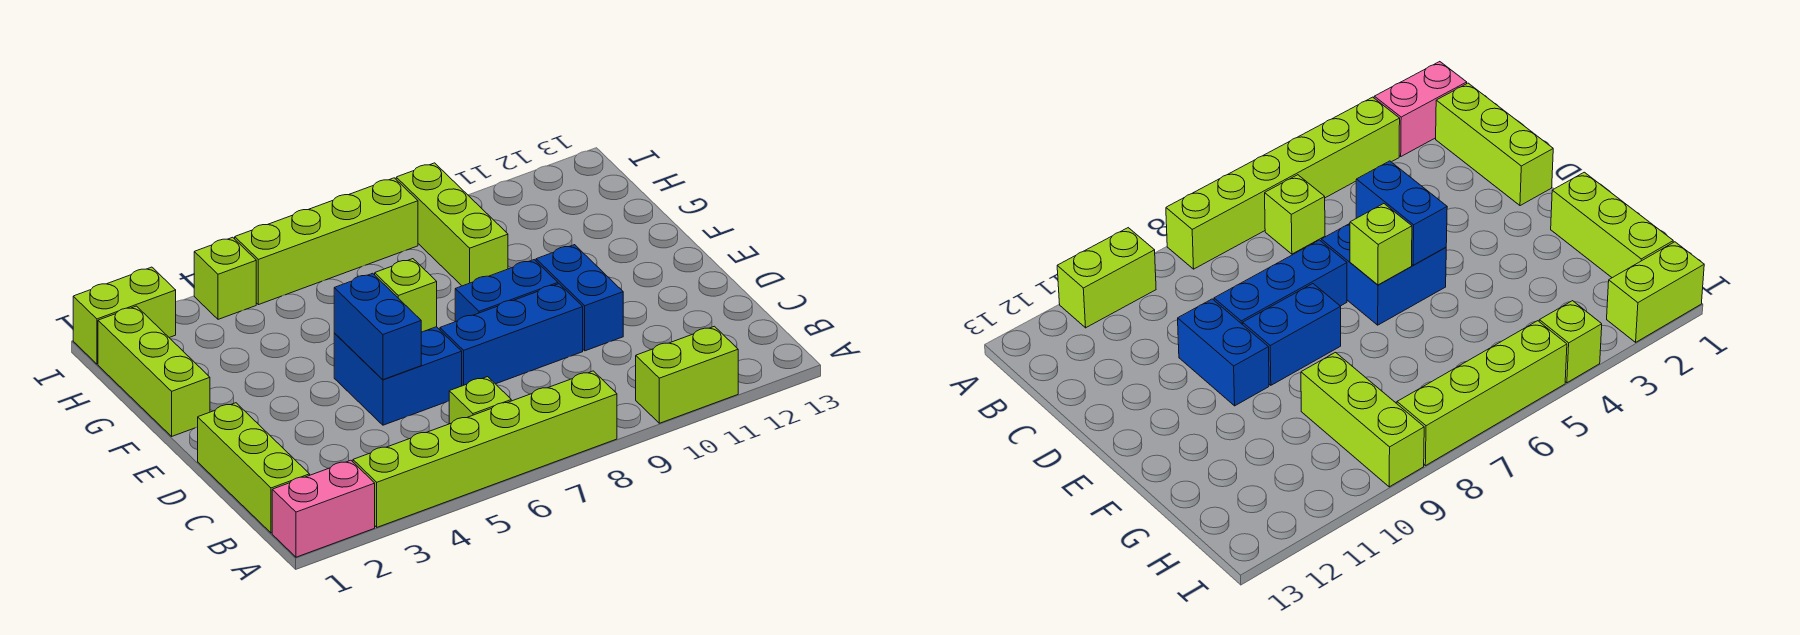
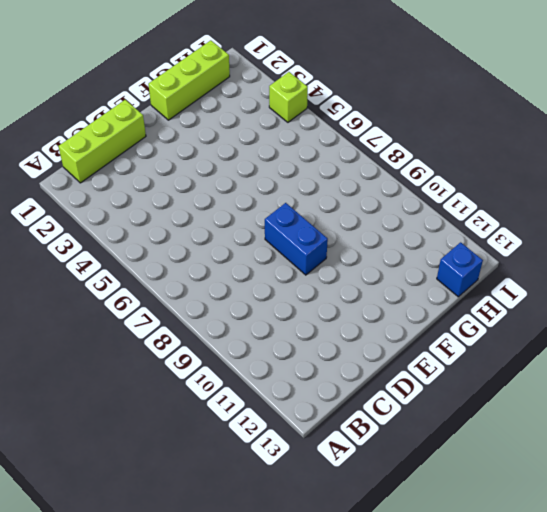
blue 1x1 brick [437,242,483,297] -> none
none -> pink 1x2 brick [272,460,375,557]
none -> lime 1x6 brick [353,371,617,527]
none -> lime 1x2 brick [636,326,738,423]

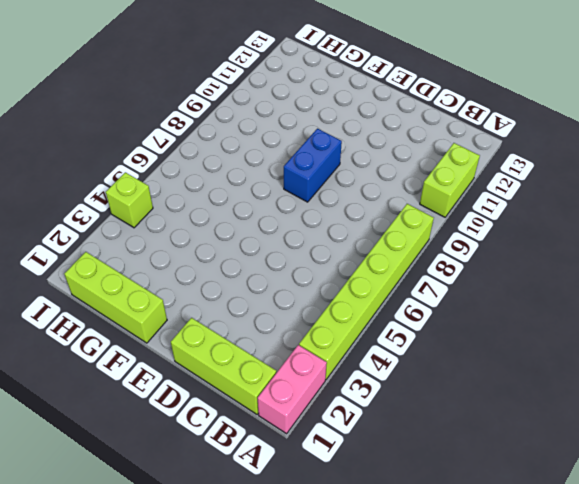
none -> lime 1x1 brick [449,377,511,424]
none -> blue 2x2 brick [334,327,462,425]
none -> blue 1x3 brick [440,284,583,386]

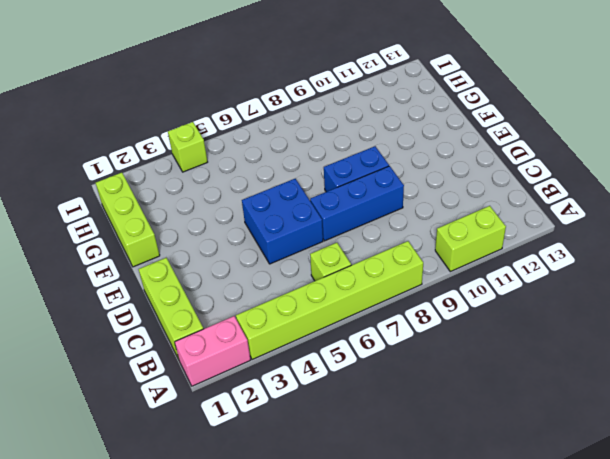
none -> blue 1x2 brick [536,245,623,351]
none -> lime 1x3 brick [396,163,508,286]
none -> lime 1x2 brick [73,267,176,364]

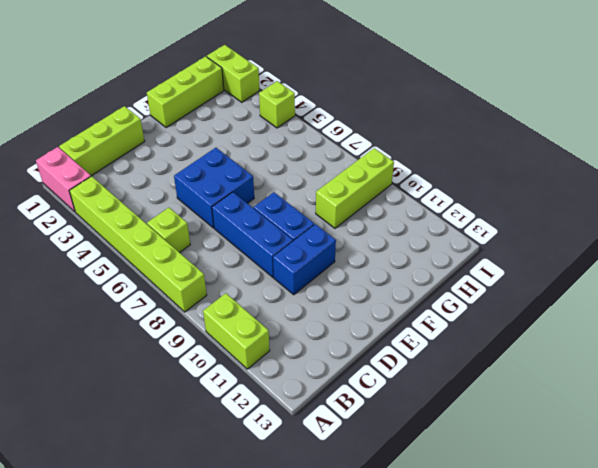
none -> lime 1x4 brick [235,178,418,305]
none -> blue 1x2 brick [334,273,421,380]
none -> lime 1x1 brick [375,259,437,332]

